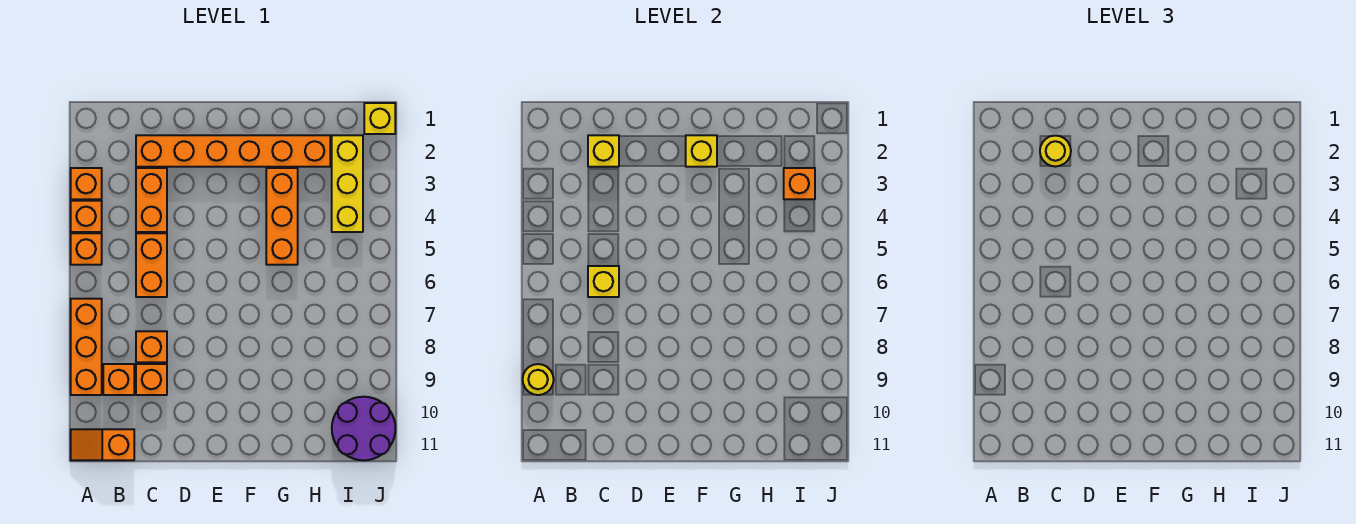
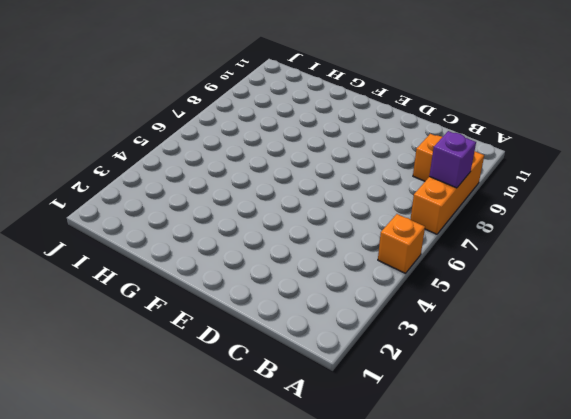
purple 1x1 brick [429,131,476,188] -> none
none -> orange 1x1 brick [71,168,102,199]
none -> orange 1x1 brick [71,201,102,232]
none -> orange 1x2 slope [71,429,134,460]

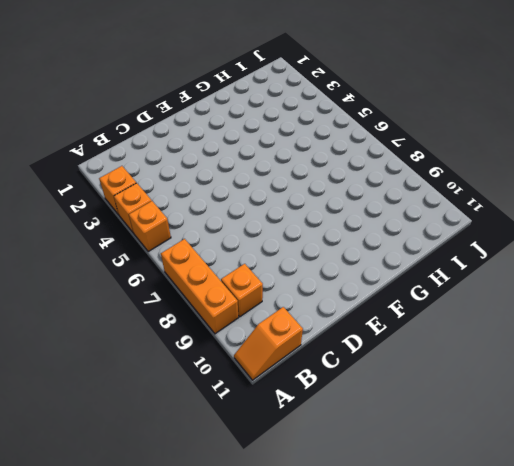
none -> orange 1x6 brick [136,135,330,167]
none -> orange 1x2 brick [136,168,167,232]
none -> orange 1x2 brick [136,233,167,297]

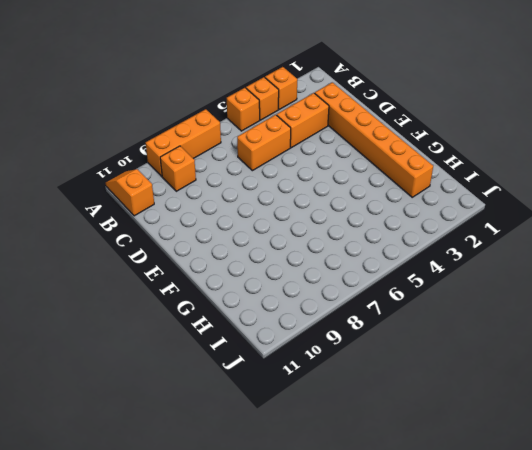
none -> orange 1x1 brick [136,331,167,362]
none -> orange 1x1 brick [136,364,167,395]
none -> orange 1x3 brick [266,168,298,265]

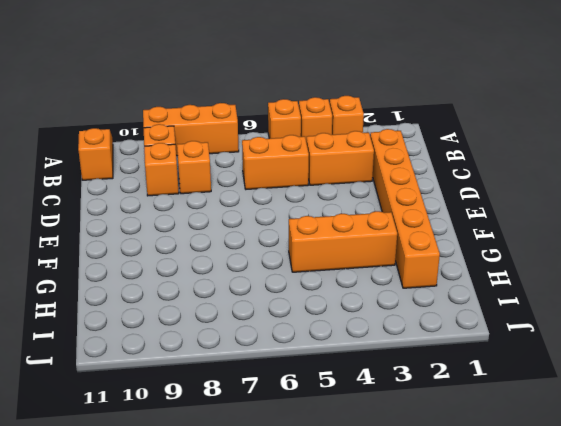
none -> yellow 1x3 brick [332,135,363,232]
none -> purple 2x2 round brick [332,397,395,460]
none -> yellow 1x1 brick [364,103,395,134]

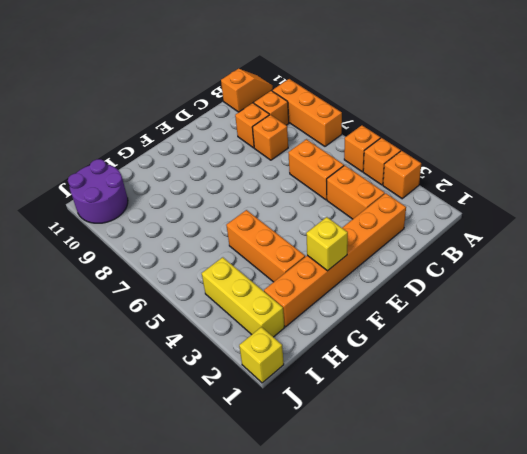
none -> yellow 1x1 round brick [523,364,554,395]
none -> yellow 1x1 brick [588,135,619,167]
none -> yellow 1x1 brick [588,266,619,297]

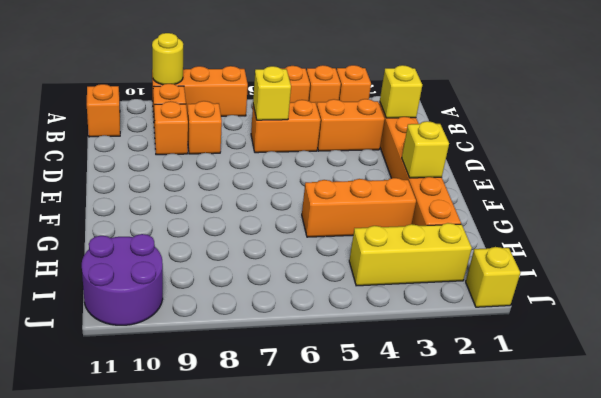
none -> orange 1x1 brick [784,168,815,199]
none -> yellow 1x1 round brick [1040,136,1071,167]

